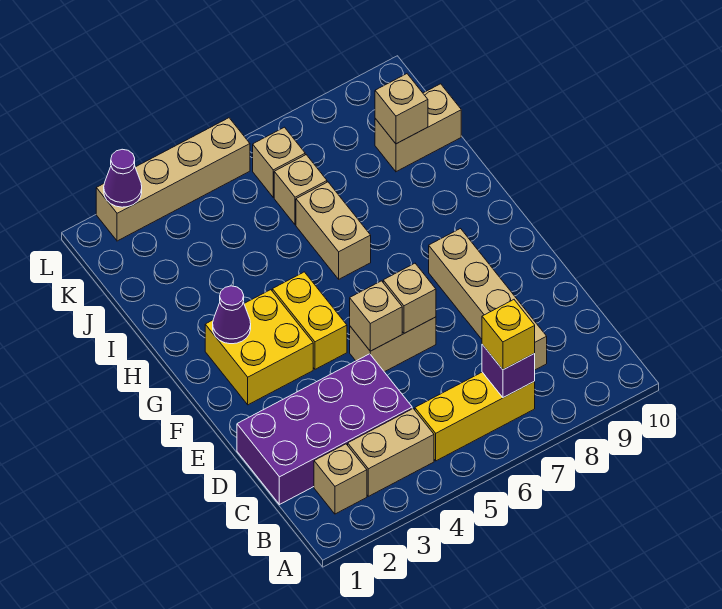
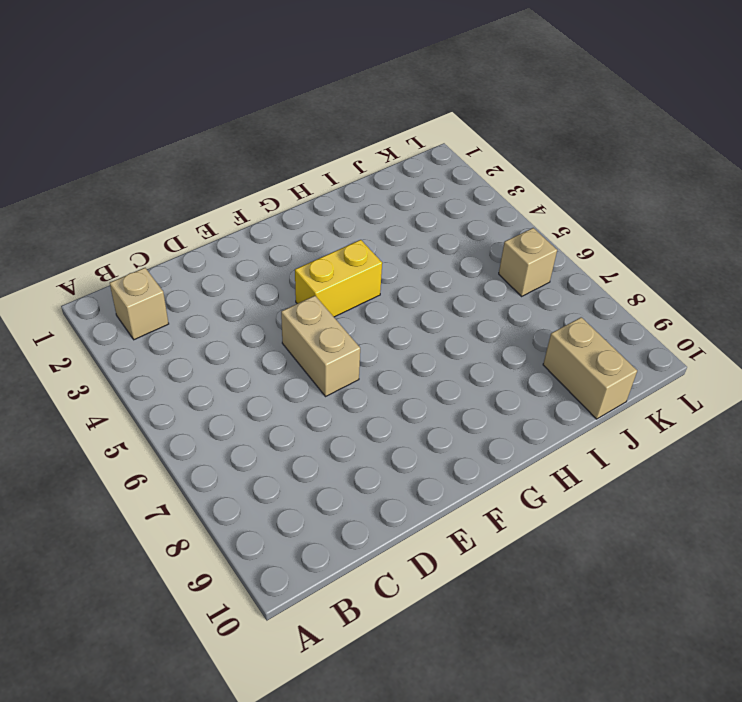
none -> tan 1x2 brick [348,409,434,496]
none -> yellow 1x3 brick [415,372,535,461]
none -> purple 2x4 brick [237,354,412,505]

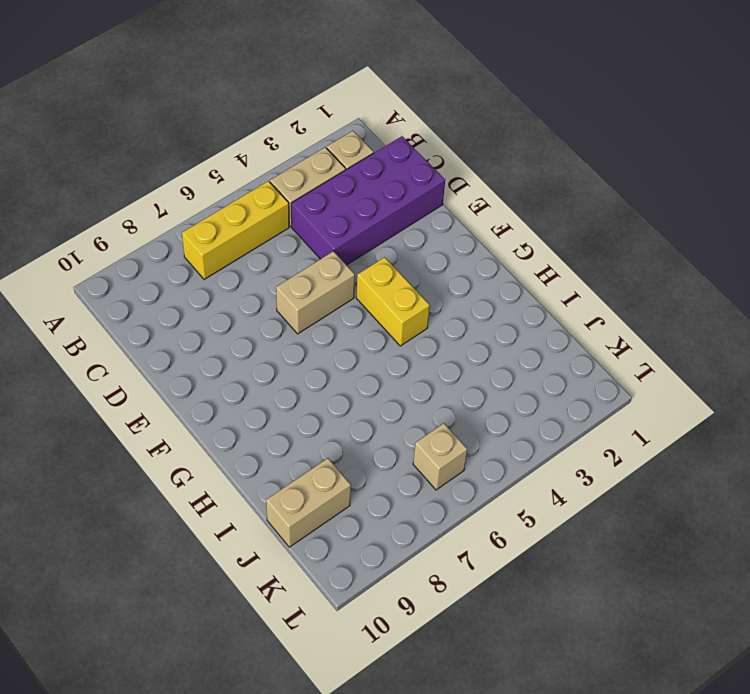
none -> tan 1x4 brick [429,229,547,370]
none -> yellow 2x2 brick [205,290,313,405]
none -> tan 1x2 brick [296,182,371,279]

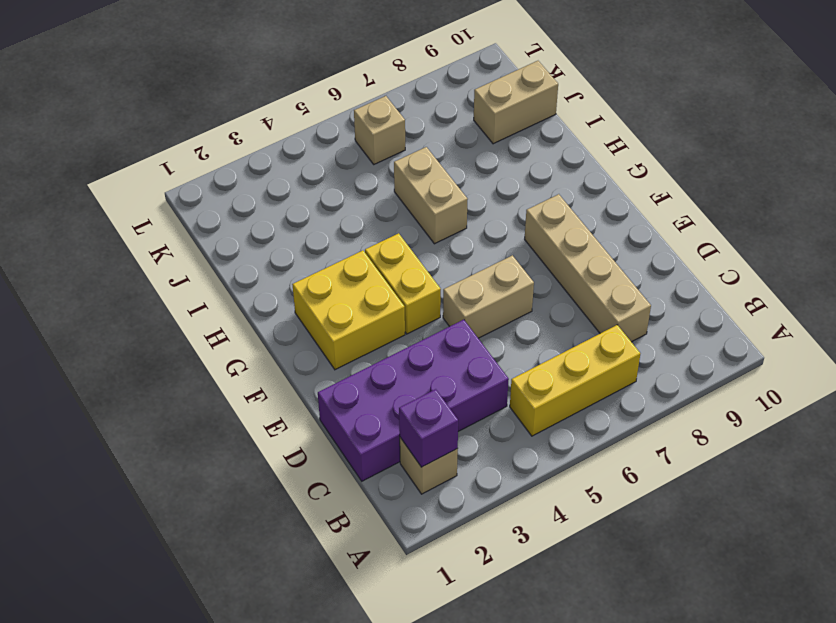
purple 1x1 brick [399,389,458,467] -> purple 1x1 brick moved to [482,344,535,398]
none -> tan 1x2 brick [348,409,434,496]
none -> tan 1x1 brick [274,155,327,225]
none -> tan 1x4 brick [96,118,250,241]

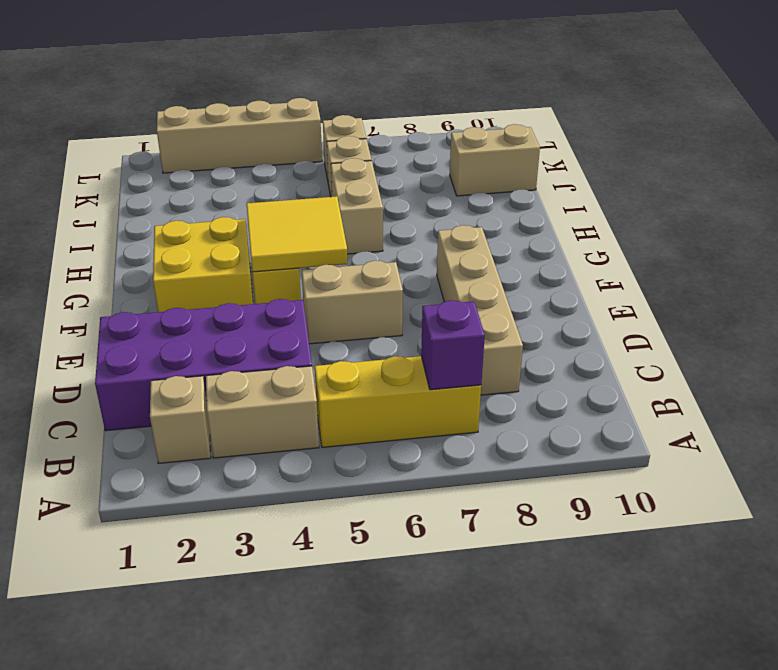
yellow 2x2 tile [247,196,348,272] -> none
none -> tan 1x1 brick [350,281,402,351]
none -> tan 1x1 brick [383,263,436,333]
none -> purple 1x1 cone [213,286,251,344]

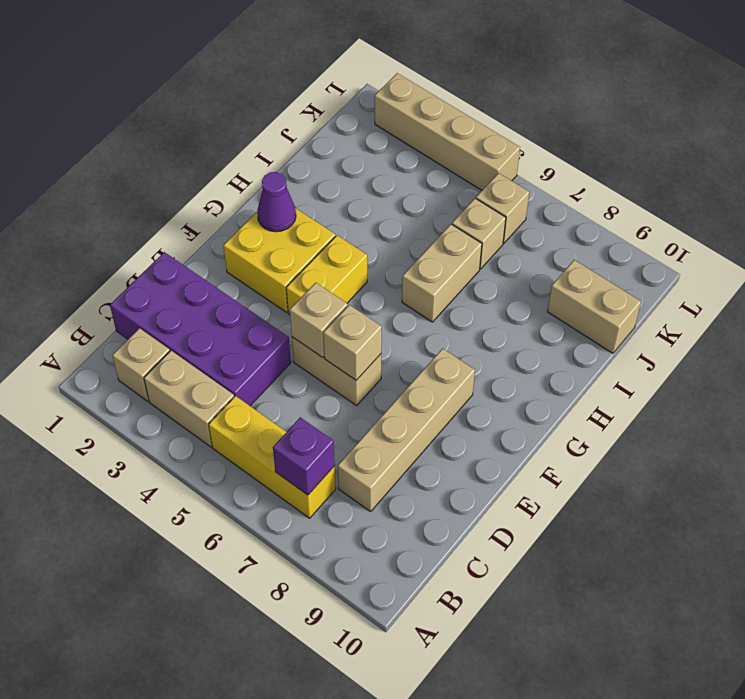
none -> tan 1x1 brick [375,74,428,144]
none -> purple 1x1 cone [104,149,142,207]
none -> yellow 1x1 brick [482,300,535,370]

